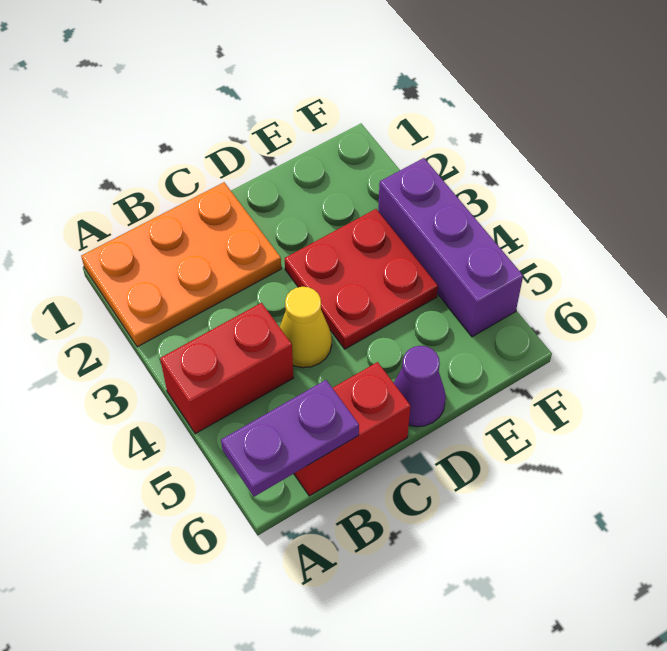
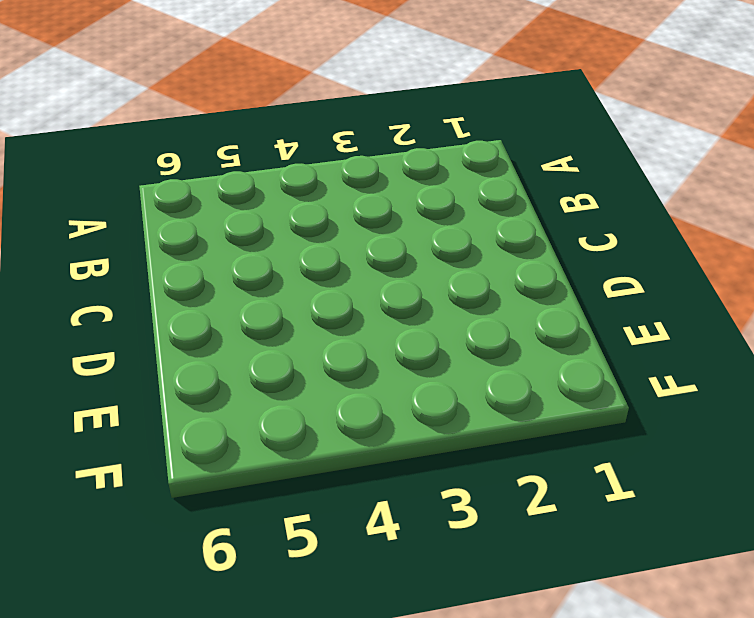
none -> orange 2x3 plate [81,182,281,347]
none -> red 1x2 brick [160,303,293,434]

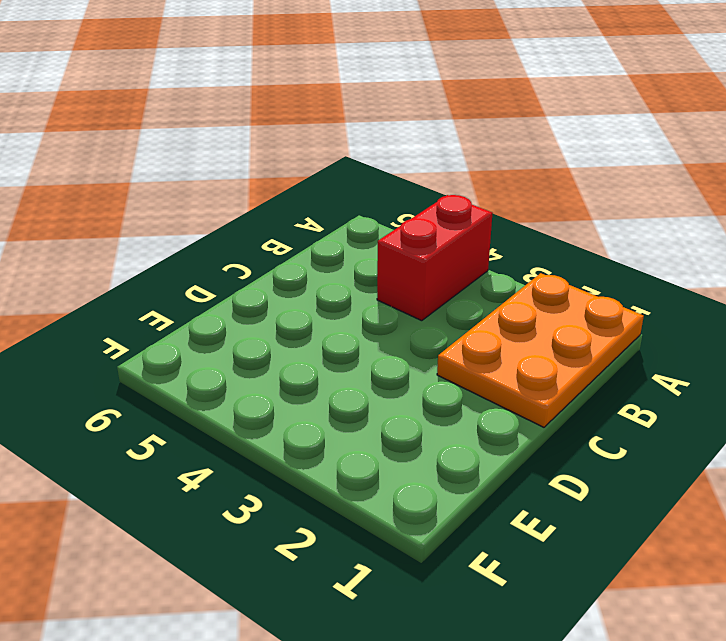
none -> red 1x2 brick [294,362,410,496]
none -> yellow 1x1 cone [280,287,332,368]

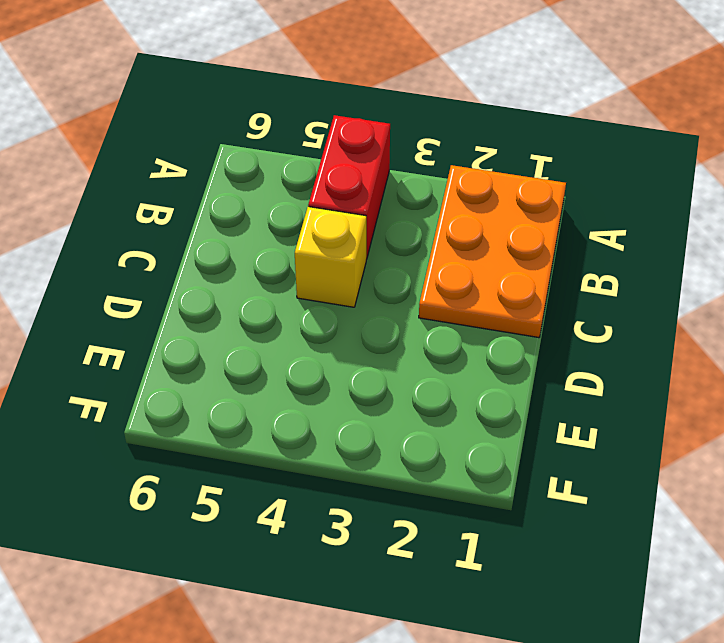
yellow 1x1 brick [295,207,366,307] -> yellow 1x1 cone [280,287,332,368]
none -> red 1x2 brick [294,362,410,496]
none -> red 2x2 plate [285,209,438,349]

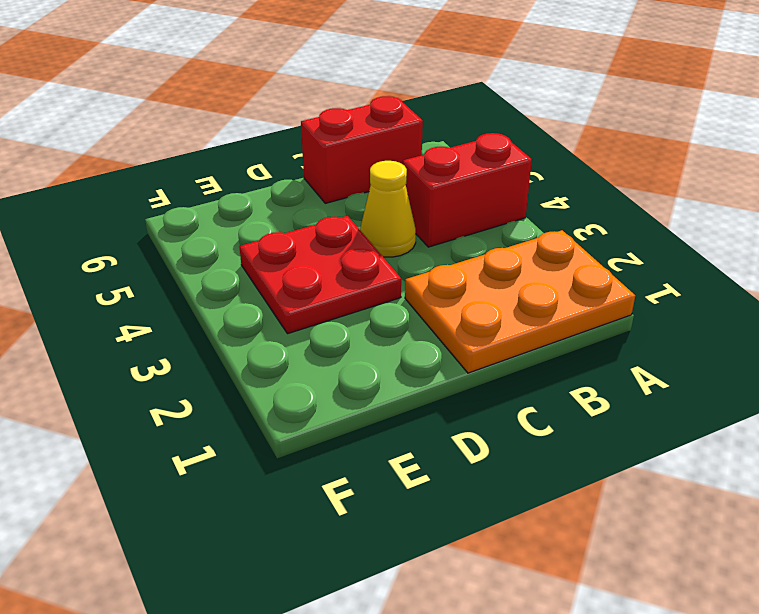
none -> purple 1x1 cone [394,346,446,427]
none -> purple 1x3 brick [378,158,523,337]

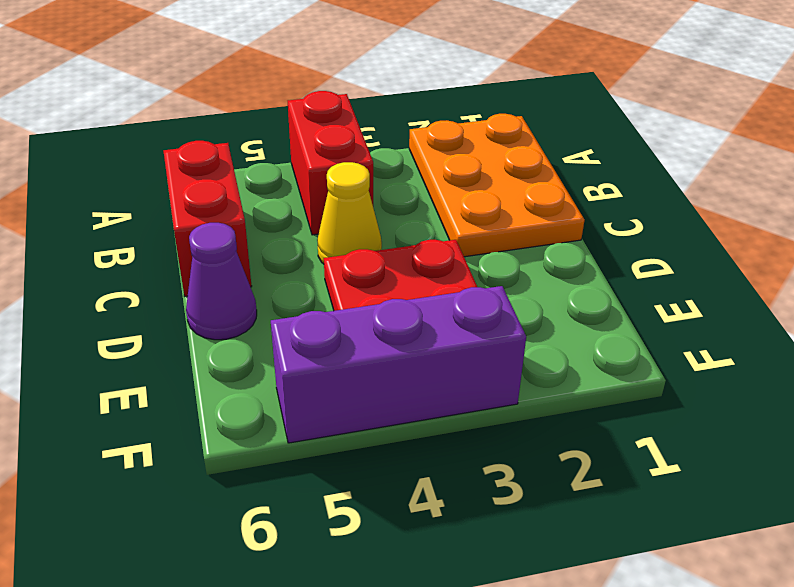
none -> purple 1x2 plate [221,380,359,497]

